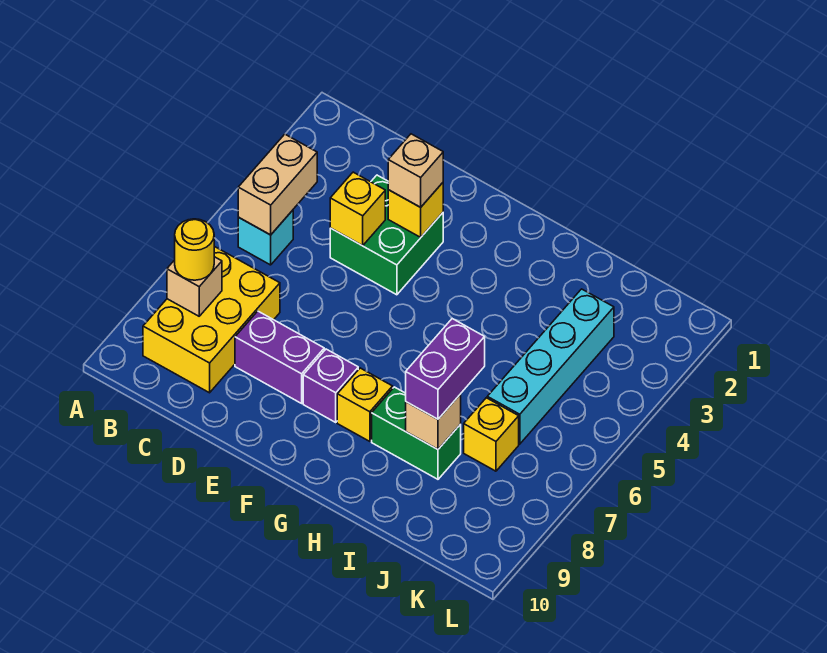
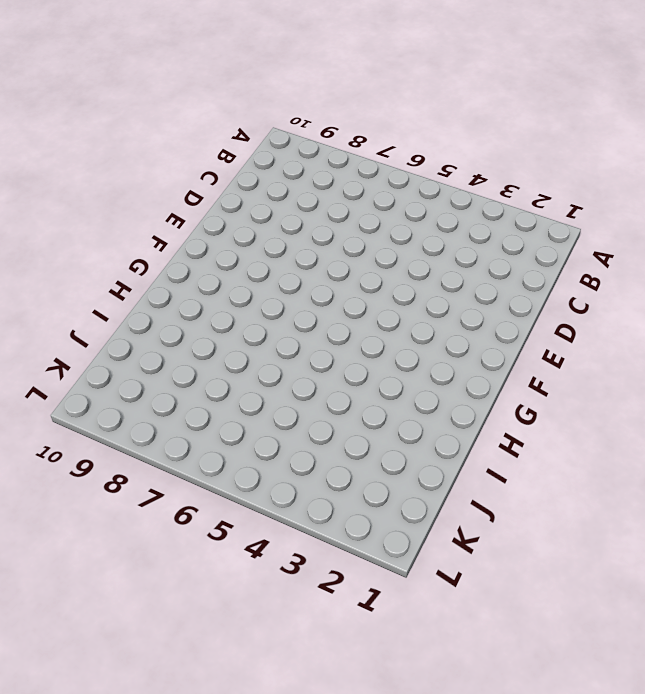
none -> cyan 1x1 brick [238,210,293,265]
none -> yellow 2x3 brick [143,246,280,393]
none -> green 2x2 brick [330,175,443,295]

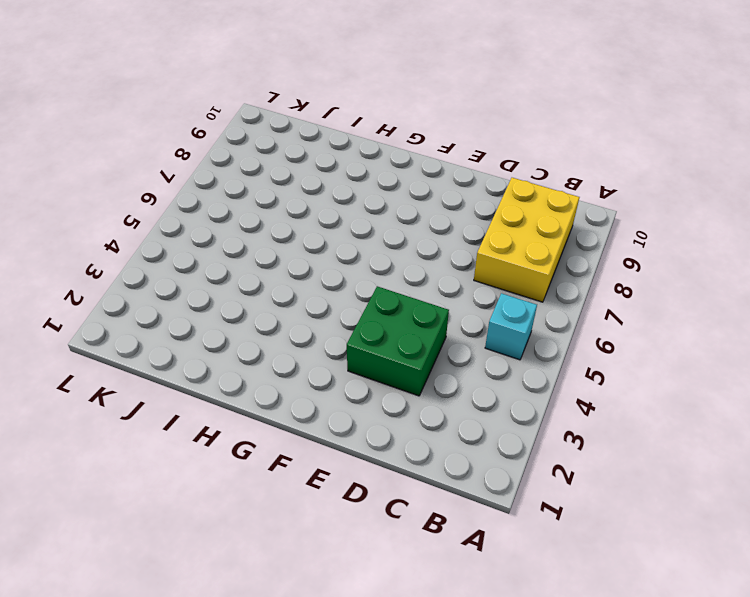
none -> purple 1x2 brick [235,311,324,403]
none -> purple 1x1 brick [303,349,358,422]
none -> yellow 1x1 brick [337,368,393,441]

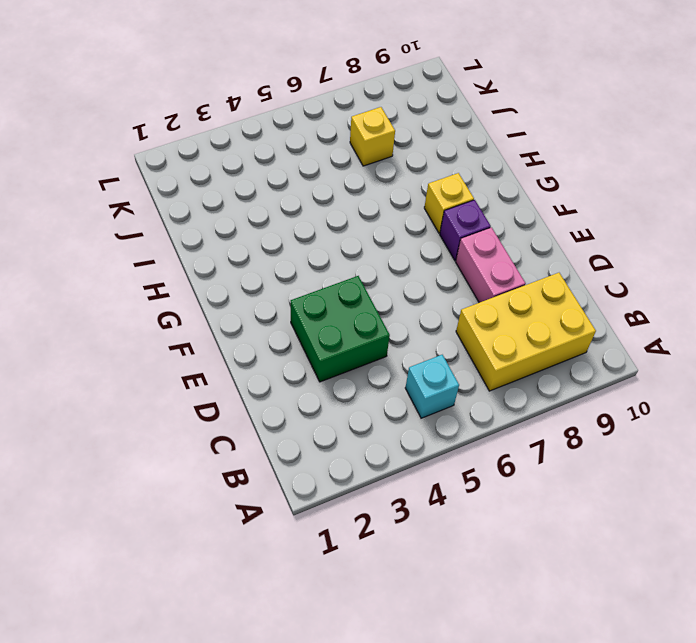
pink 1x2 brick [456,227,526,303] -> purple 1x2 brick [235,311,324,403]
none -> green 1x2 brick [372,387,461,479]
none -> cyan 1x4 brick [487,289,614,444]
none -> tan 1x2 brick [238,134,317,235]

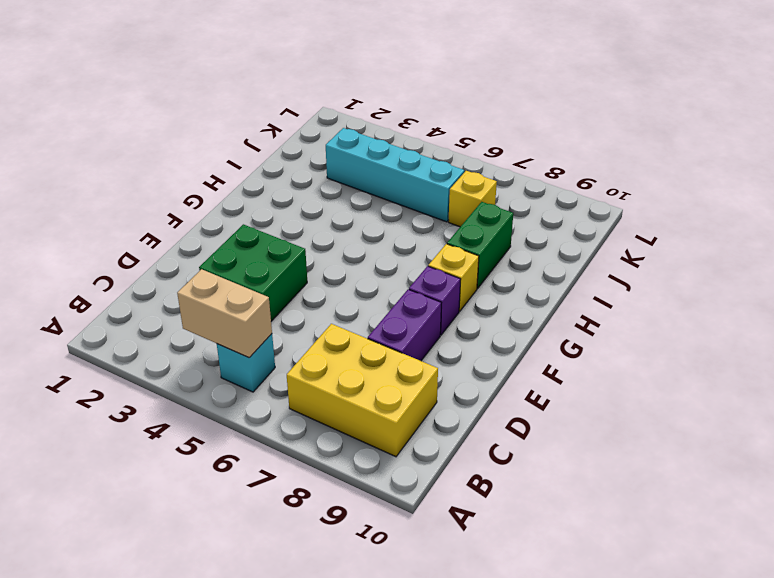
none -> tan 1x1 brick [167,257,222,316]
none -> yellow 1x1 brick [330,172,385,246]
none -> yellow 1x1 brick [388,183,443,237]

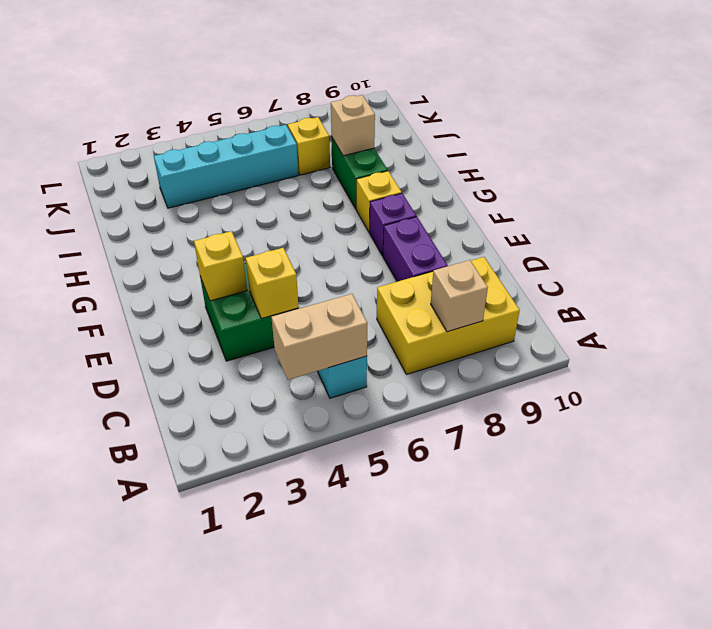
none -> yellow 1x1 round brick [175,219,214,280]
none -> tan 1x1 brick [388,134,443,207]
none -> purple 1x2 brick [406,319,485,419]

